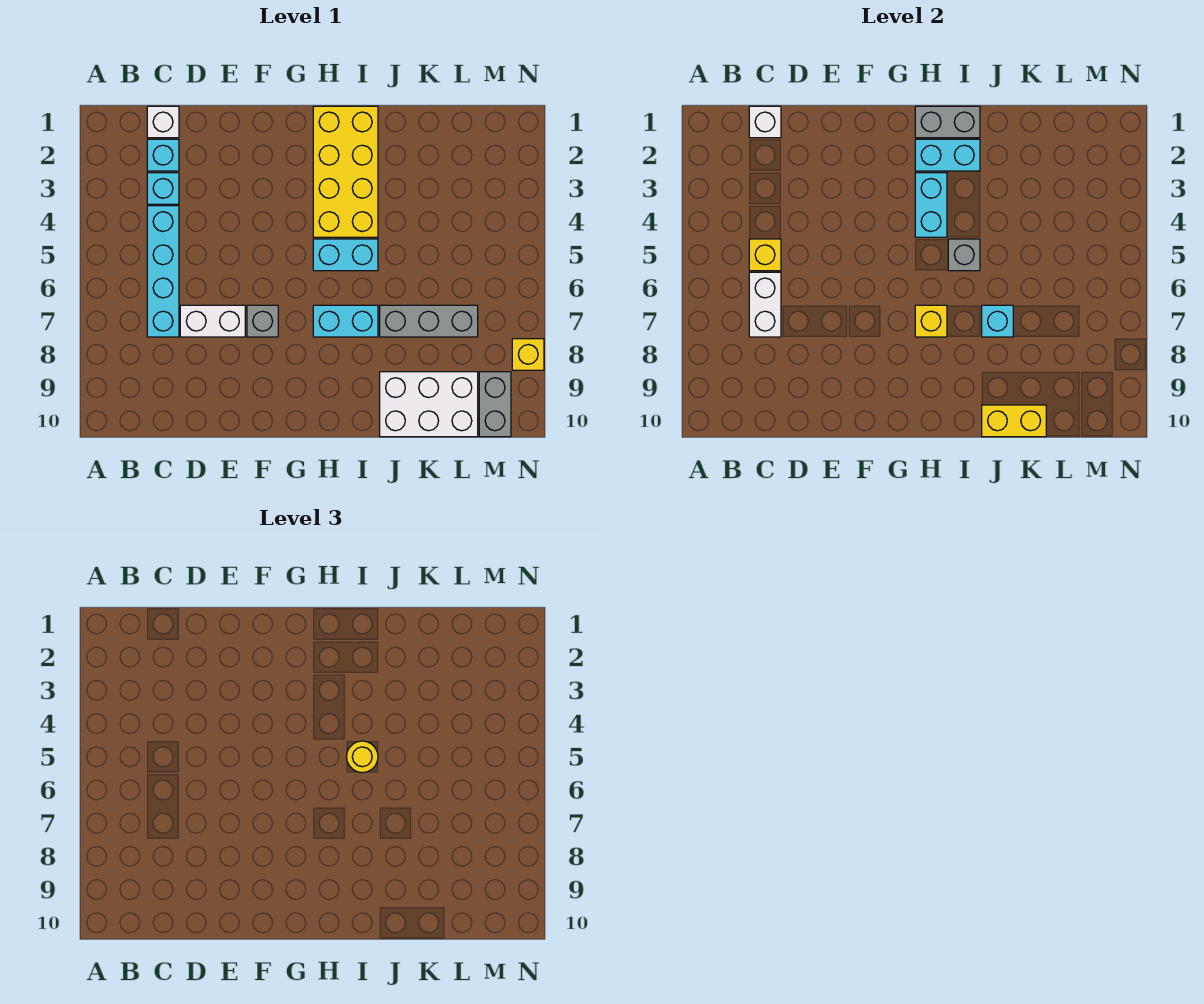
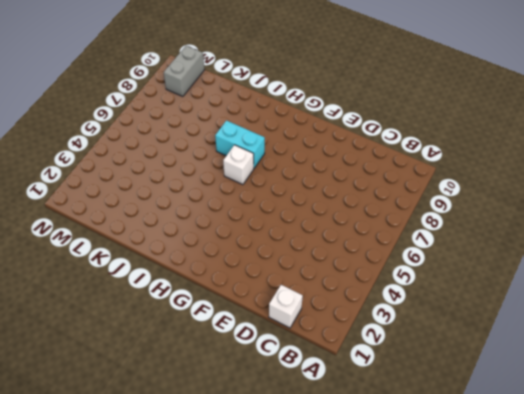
white 1x1 brick [223,145,254,185] -> white 1x1 brick moved to [749,106,781,138]
none -> cyan 1x1 brick [147,139,179,171]
none -> cyan 1x1 brick [147,173,179,204]
none -> cyan 1x4 brick [147,206,179,337]

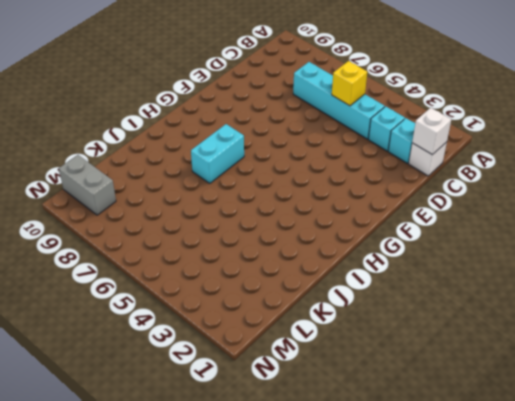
none -> white 1x2 brick [180,305,245,337]
none -> grey 1x1 brick [247,305,278,337]
none -> yellow 2x4 brick [313,106,378,237]

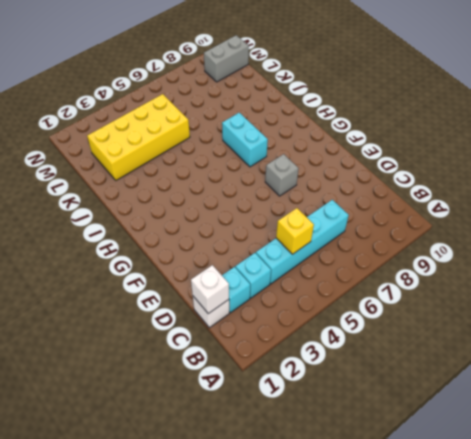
yellow 2x4 brick [87,94,190,180] -> yellow 2x4 brick moved to [313,106,378,237]
none -> white 1x2 brick [180,305,245,337]
none -> cyan 1x2 brick [313,239,378,271]
none -> grey 1x3 brick [380,305,478,337]

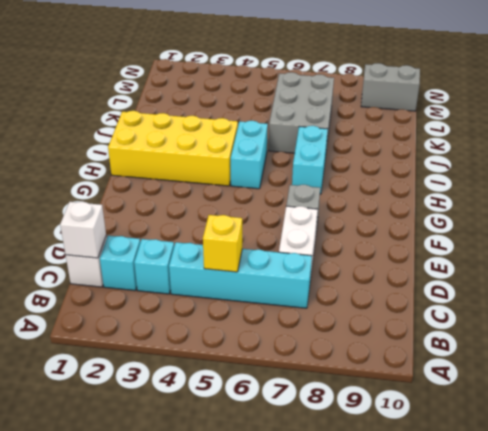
grey 2x3 brick [269,72,334,153] -> grey 1x3 brick [380,305,478,337]
none -> white 2x3 brick [380,372,478,437]
none -> yellow 1x1 brick [512,339,544,370]
none -> white 1x2 brick [749,272,781,337]

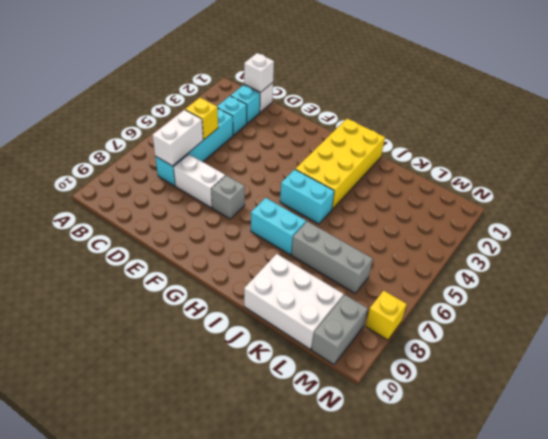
none -> grey 1x2 brick [915,106,980,138]
none -> cyan 1x2 brick [915,139,980,171]
none -> cyan 1x2 brick [915,173,947,237]

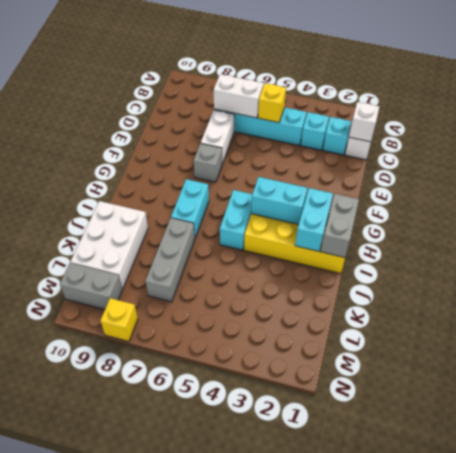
none -> yellow 1x1 brick [915,305,947,337]
none -> grey 1x1 brick [948,239,980,271]
none -> cyan 1x1 brick [982,305,1013,337]

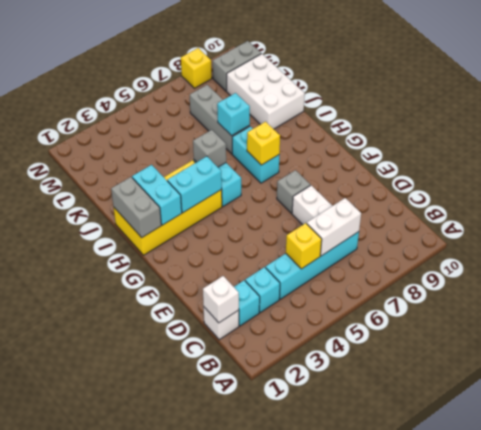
none -> yellow 1x2 brick [982,405,1046,437]
none -> yellow 1x1 round brick [347,741,378,773]

